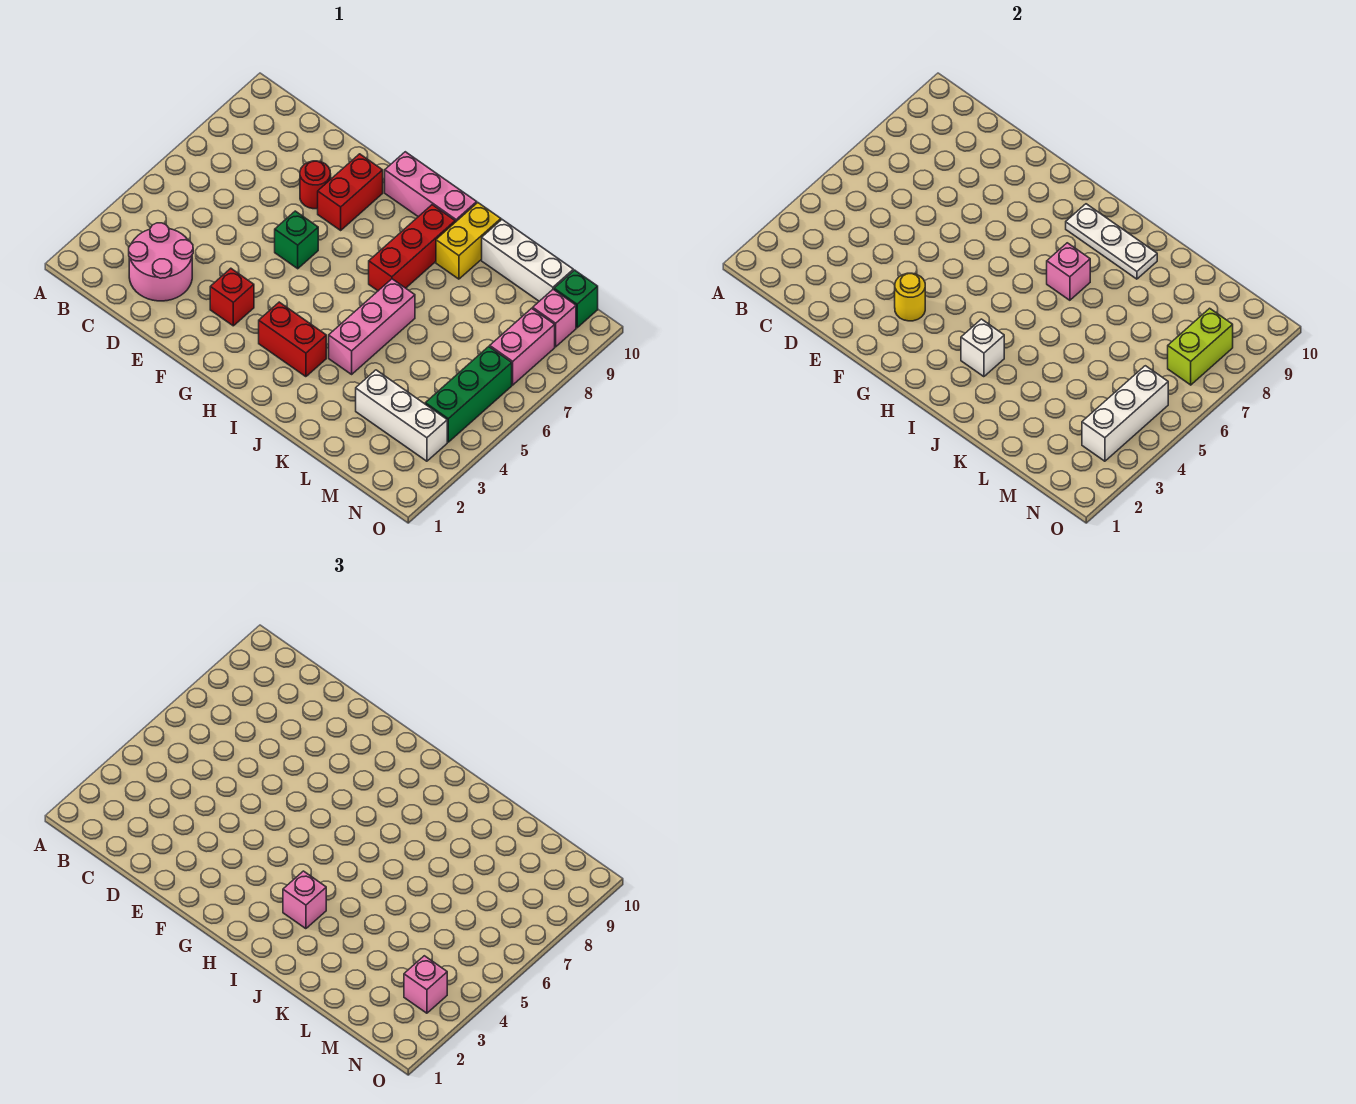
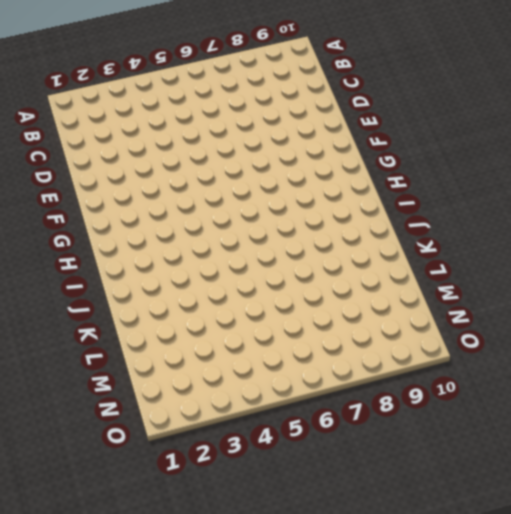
none -> pink 2x2 round brick [129,223,193,301]
none -> red 1x1 round brick [300,161,331,209]
none -> red 1x1 brick [210,268,254,326]

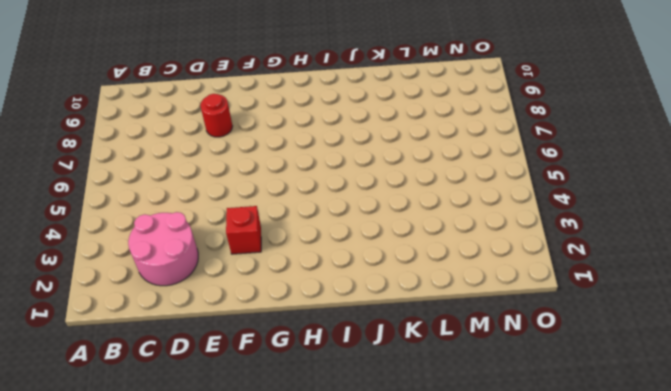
none -> green 1x1 brick [275,211,318,269]
none -> red 1x2 brick [318,154,383,230]
none -> pink 1x3 brick [385,152,477,222]

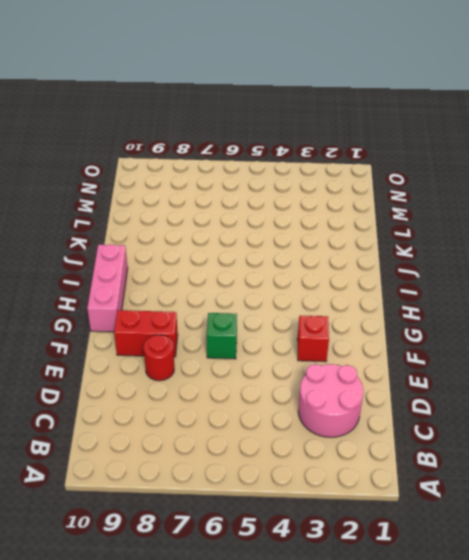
none -> red 1x2 brick [259,302,326,377]
none -> red 1x3 brick [369,205,455,291]
none -> pink 1x3 brick [329,279,415,374]

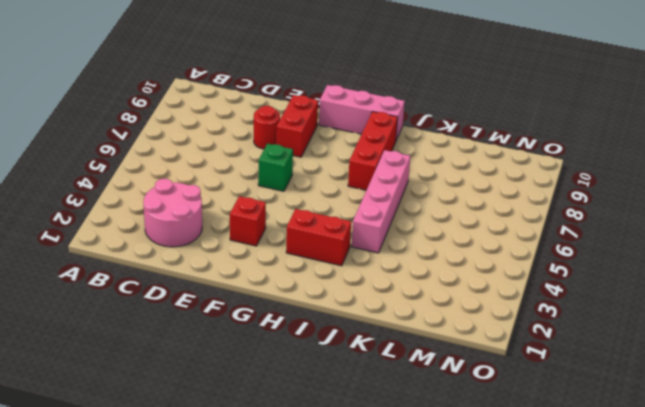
pink 1x4 brick [352,150,410,253] -> pink 1x3 brick [329,279,415,374]
none -> yellow 1x2 brick [436,203,501,279]
none -> white 1x3 brick [482,220,573,301]
none -> white 1x3 brick [356,370,447,461]

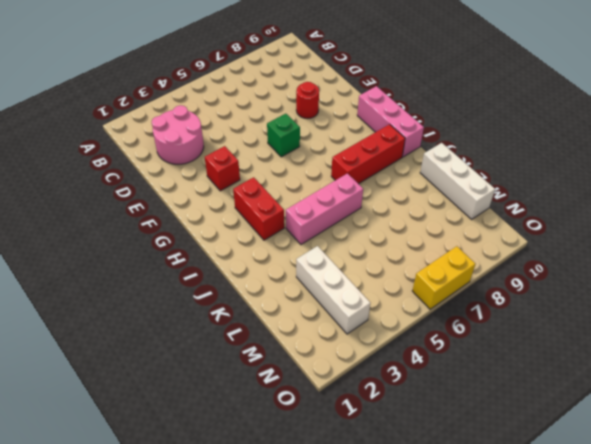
yellow 1x2 brick [412,246,475,309] -> yellow 1x2 brick moved to [436,203,501,279]
none -> red 1x2 brick [318,154,383,230]
none -> green 1x3 brick [425,347,512,442]
none -> pink 1x2 brick [490,308,555,385]

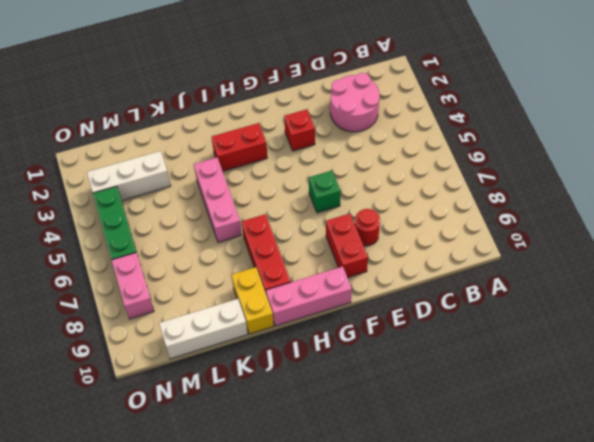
none -> pink 1x1 brick [533,289,576,347]
none -> green 1x1 brick [554,270,598,328]
none -> yellow 1x1 round brick [895,273,925,321]

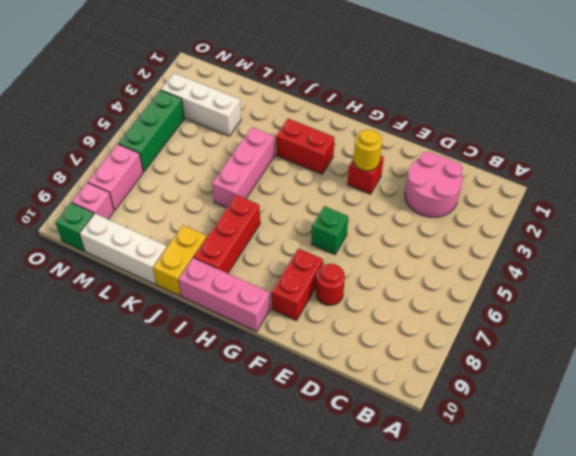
none -> white 1x3 plate [1066,204,1157,279]
none -> white 1x1 brick [961,319,1004,377]
none -> pink 1x1 brick [1047,243,1090,300]

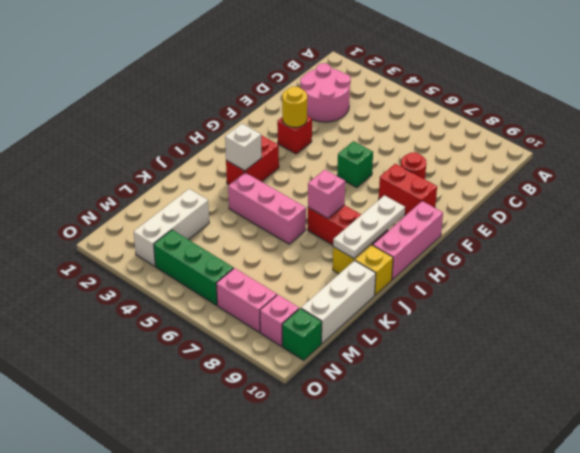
none -> white 1x3 brick [1082,366,1168,461]
none -> lime 1x2 brick [1168,308,1233,385]
none -> pink 1x1 brick [283,871,326,929]

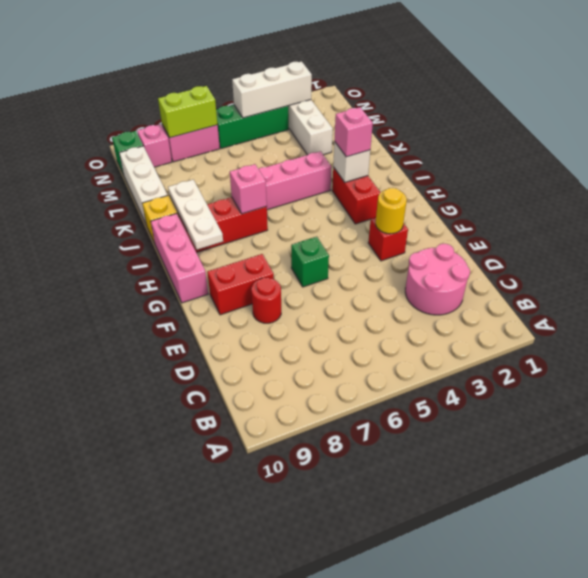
none -> pink 1x1 brick [404,956,447,1013]

